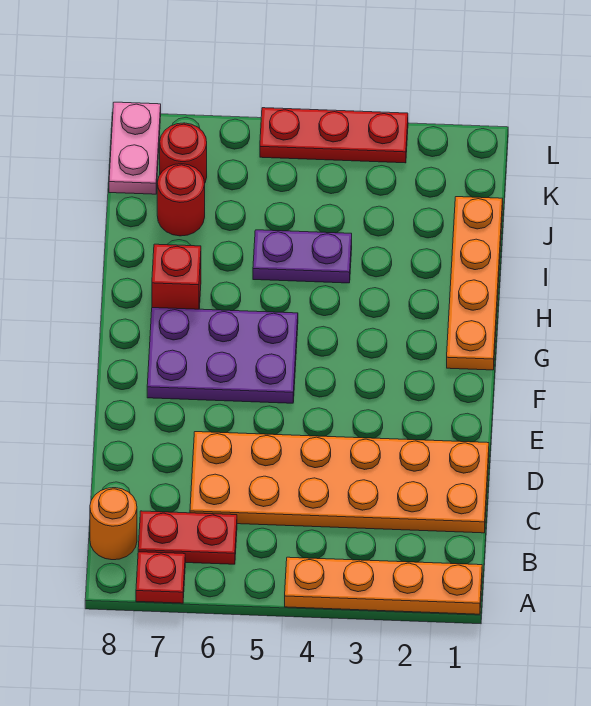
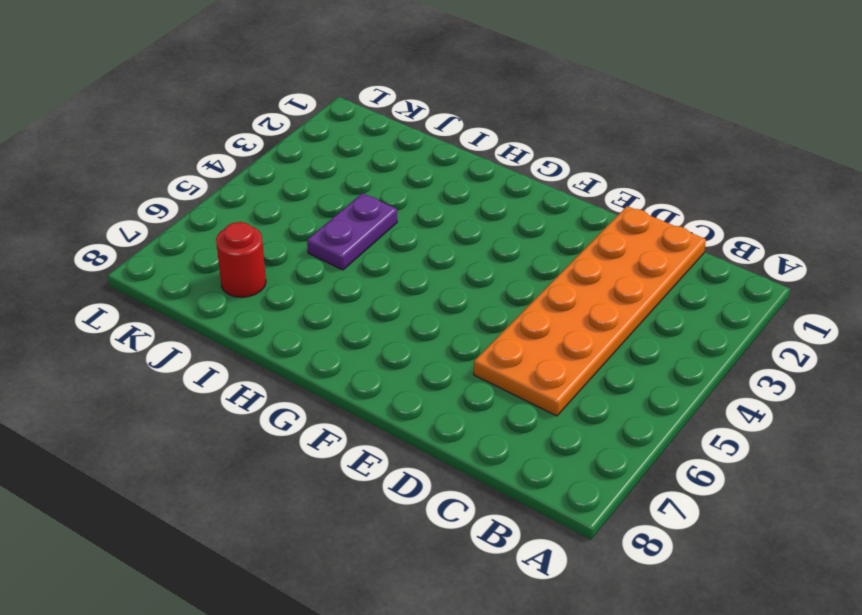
none -> orange 1x4 plate [285,557,482,614]
none -> red 1x1 plate [136,552,185,603]
none -> red 1x2 plate [138,511,237,564]

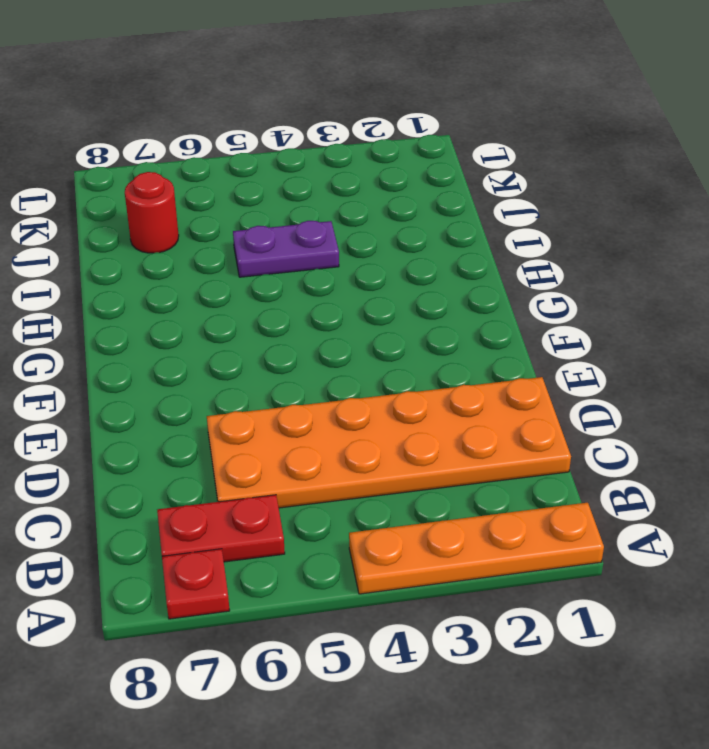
none -> orange 1x1 round brick [90,488,137,560]
none -> purple 2x3 plate [147,308,298,403]
none -> orange 1x4 plate [447,197,503,370]

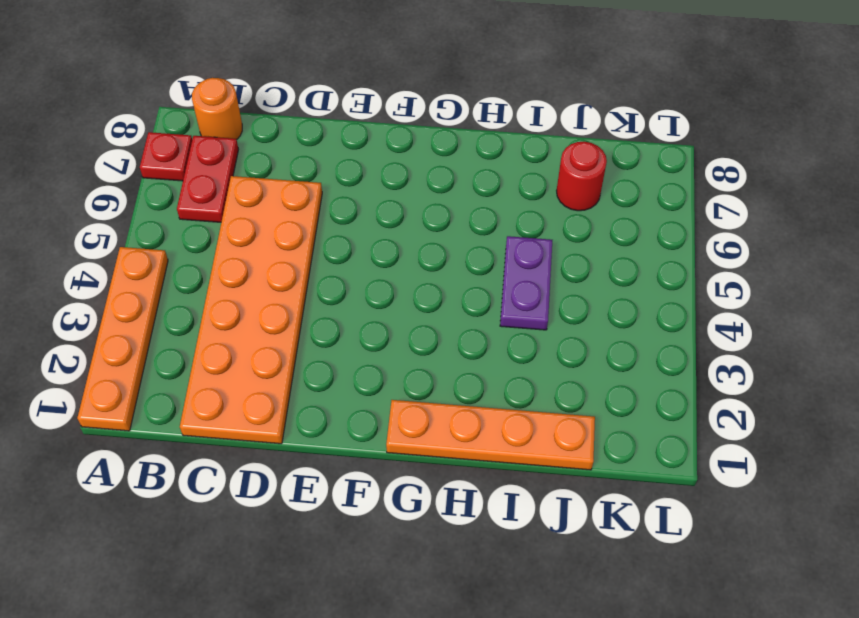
none -> purple 2x3 plate [147,308,298,403]
none -> red 1x1 brick [152,244,201,309]
none -> red 1x1 round brick [160,123,207,183]

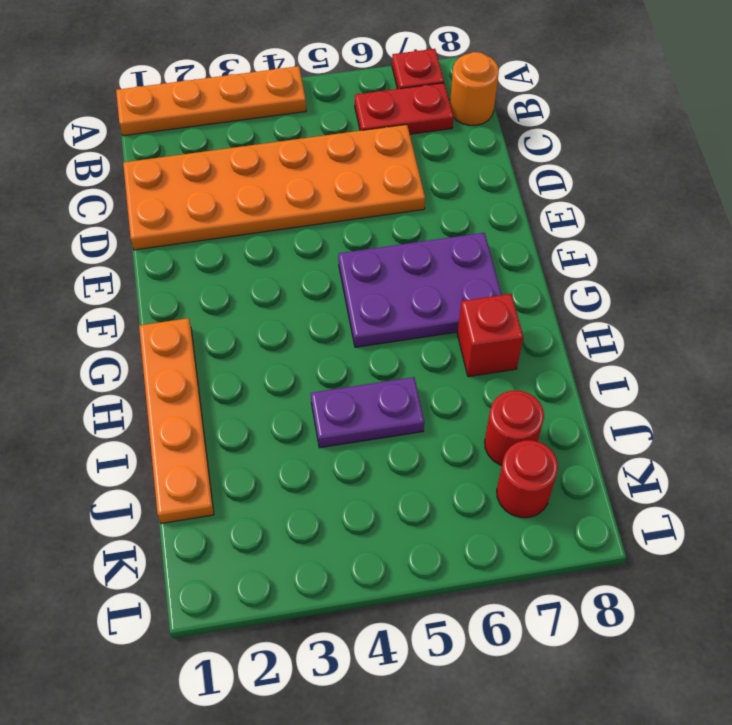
none -> pink 1x2 plate [109,102,161,194]
none -> red 1x3 plate [260,108,408,163]

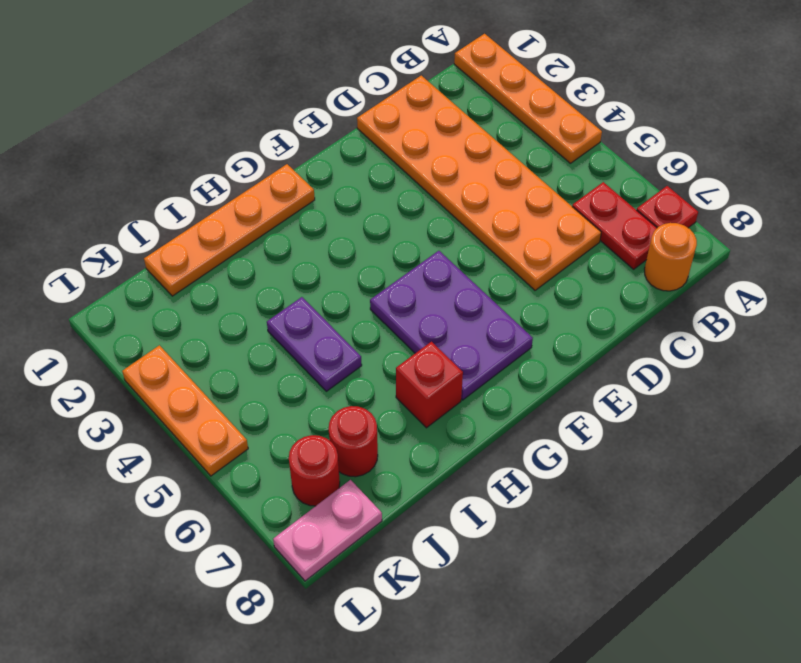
orange 1x3 plate [122,345,248,476] -> red 1x3 plate [260,108,408,163]

